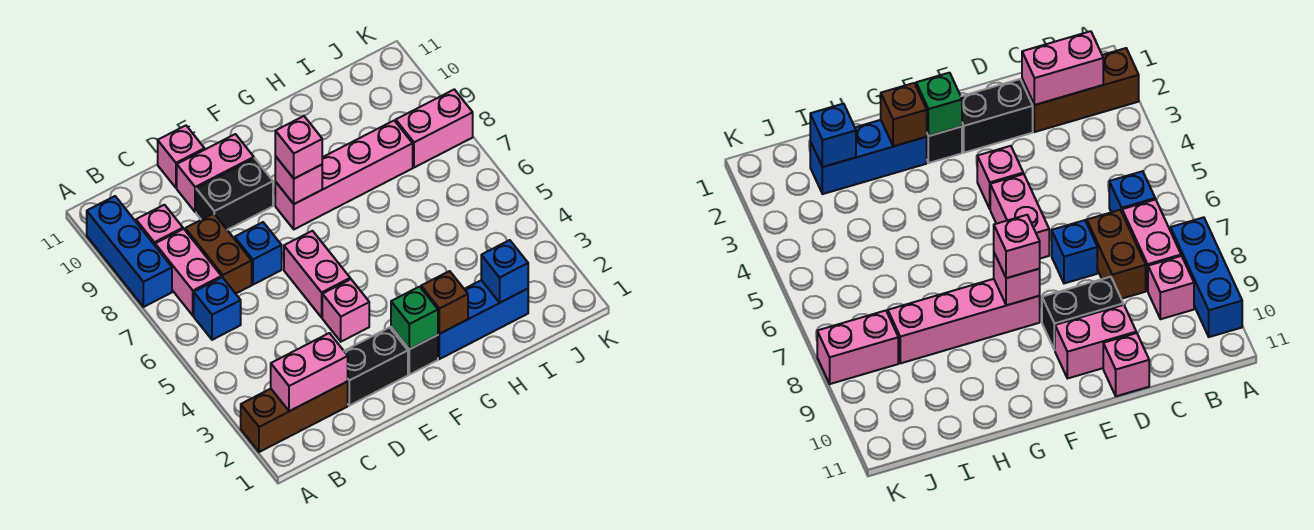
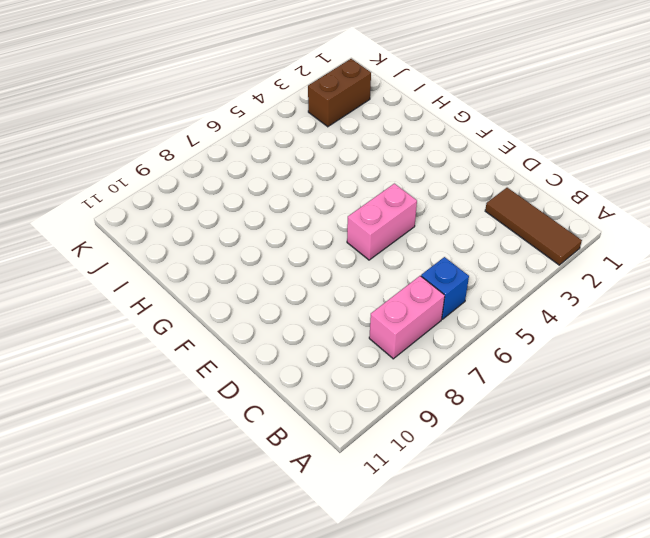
brown 1x3 tile [485,188,582,265] -> brown 1x3 brick [241,382,348,452]
brown 1x2 brick [308,59,371,127] -> brown 1x2 brick moved to [185,213,252,294]
none -> blue 1x3 brick [87,196,172,307]
none -> pink 1x1 brick [136,205,183,245]
none -> black 1x2 brick [344,328,408,406]

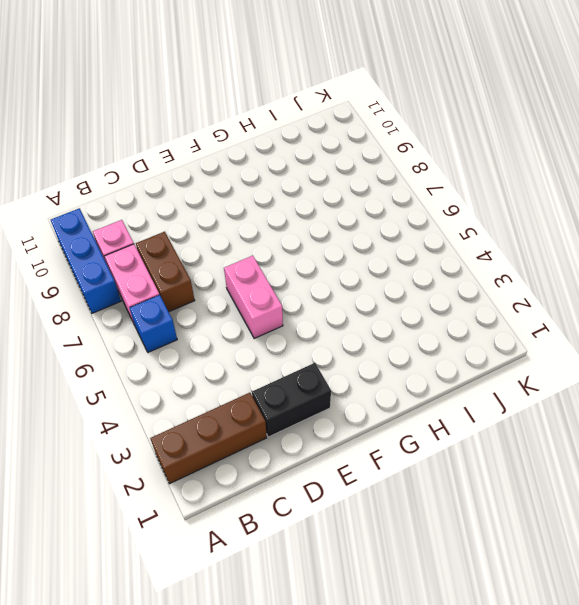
none -> blue 1x1 brick [235,222,282,285]
none -> black 1x2 brick [196,158,273,230]
none -> pink 1x2 brick [177,134,254,212]

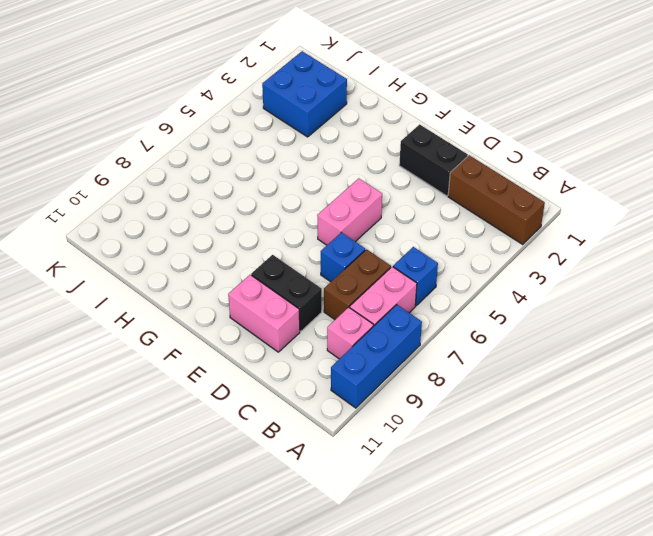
blue 2x2 brick [262,51,347,137] -> blue 1x3 brick [438,280,528,359]
none -> pink 1x1 brick [158,126,205,188]
none -> pink 1x1 brick [322,279,369,342]
none -> black 1x1 brick [391,327,438,375]

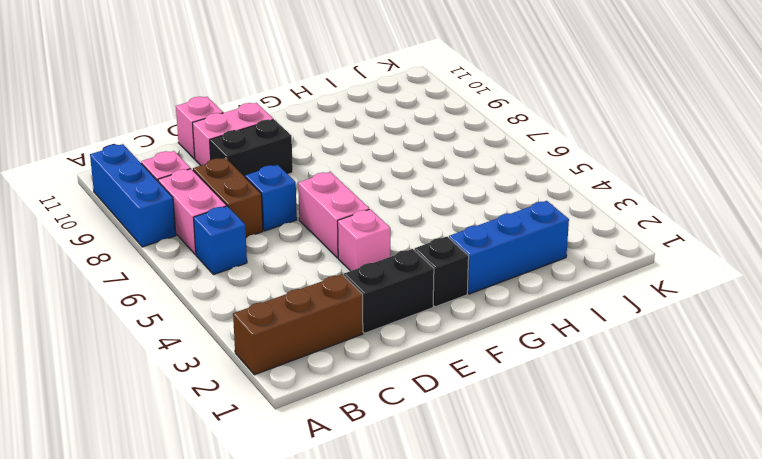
none -> pink 1x4 brick [275,121,413,229]
none -> pink 1x2 brick [396,89,473,168]
none -> pink 1x2 brick [271,333,348,411]

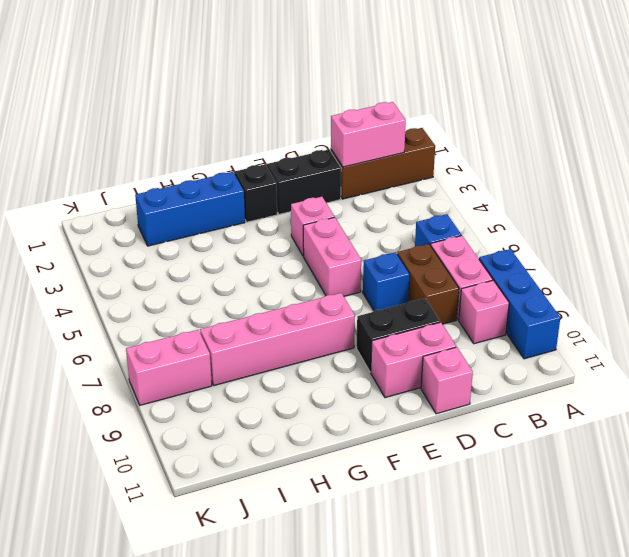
none -> green 1x1 brick [391,287,438,349]
none -> pink 1x1 brick [275,156,322,204]
none -> brown 1x1 brick [421,271,468,334]

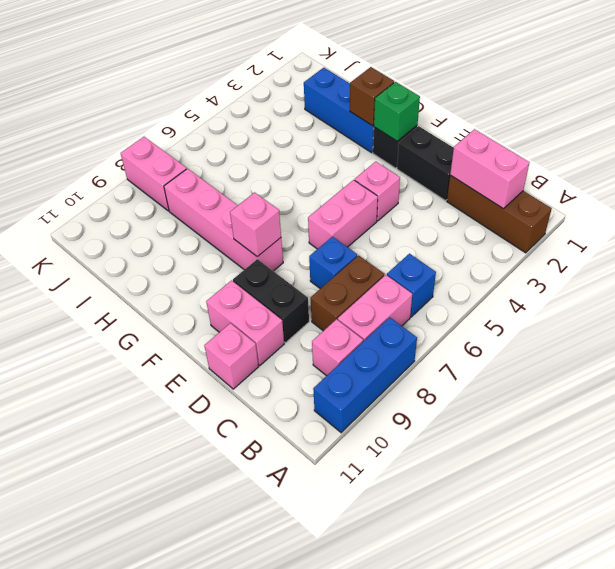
none -> blue 1x1 brick [481,240,528,303]
none -> pink 1x1 brick [275,116,322,179]

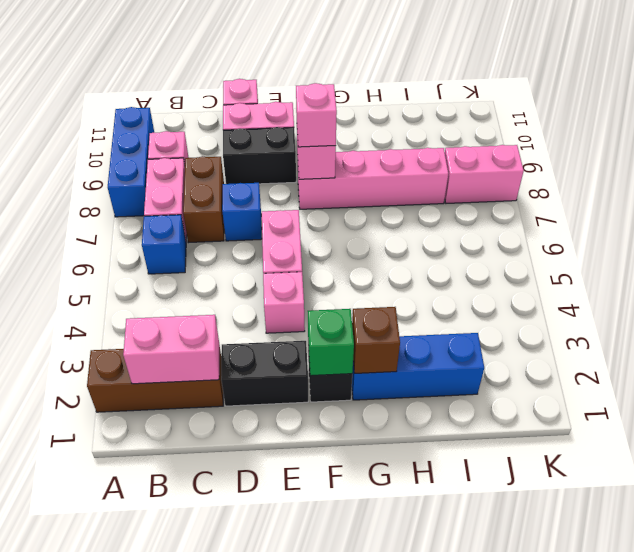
none -> blue 1x1 brick [481,240,528,303]

